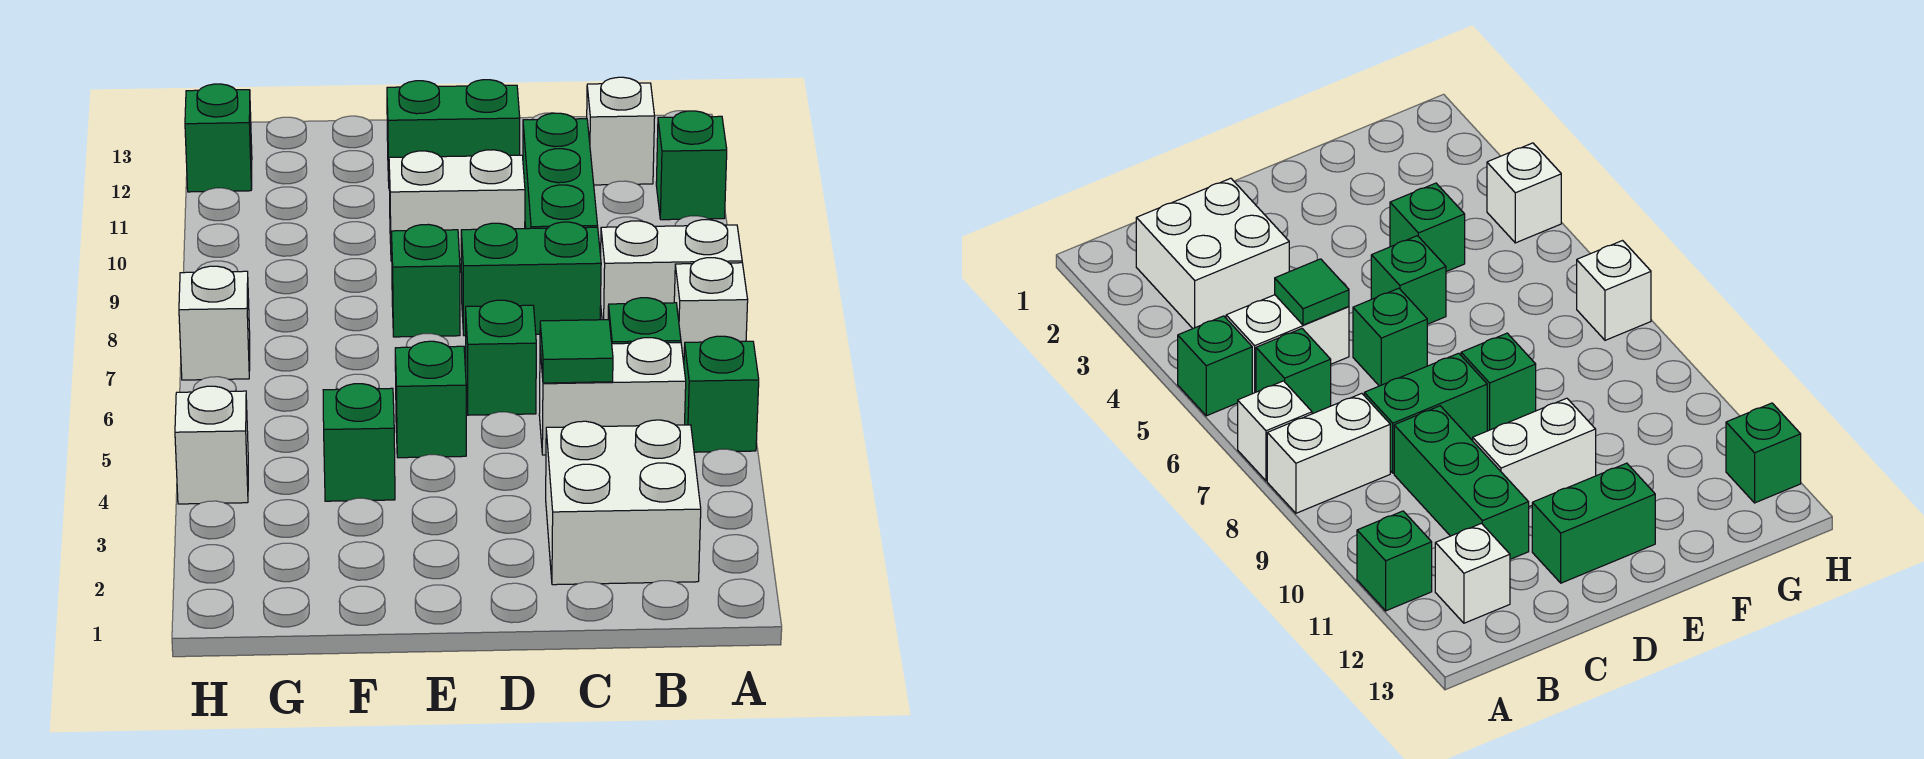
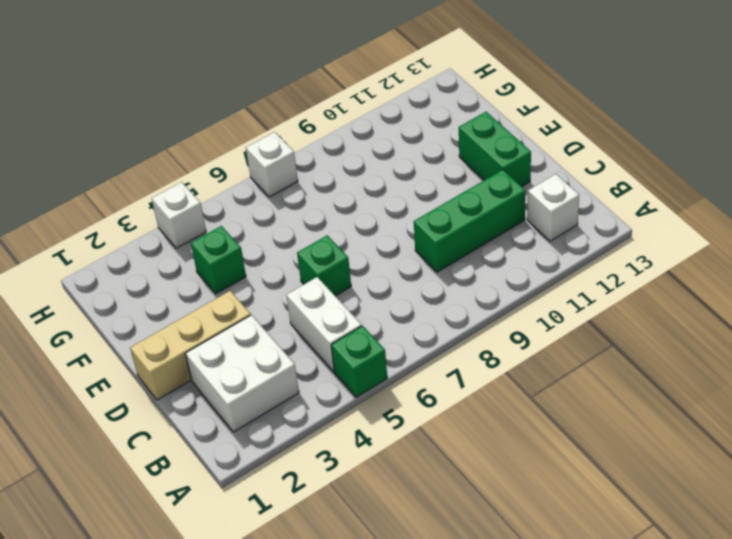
tan 1x3 brick [130,291,251,400] -> none
none -> white 1x1 brick [674,258,748,362]
none -> white 1x2 brick [601,220,742,320]
none -> green 1x1 brick [656,111,727,220]

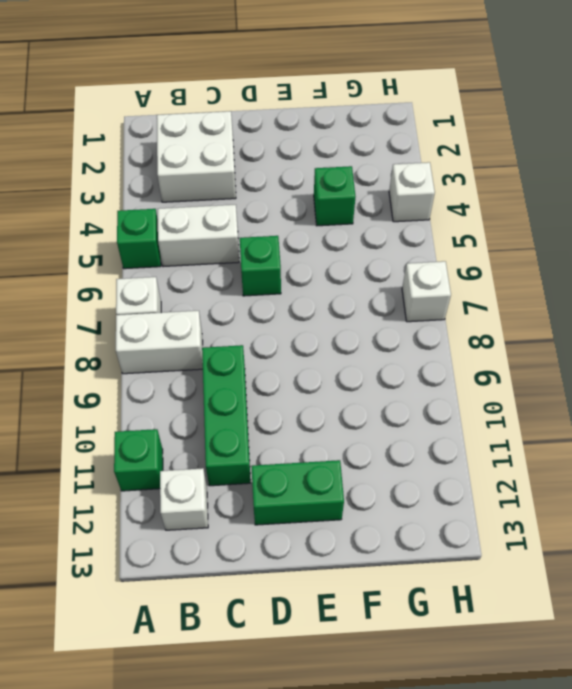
none -> green 1x1 brick [608,298,681,344]
none -> green 1x2 brick [461,222,601,336]
none -> white 1x2 brick [389,150,525,261]

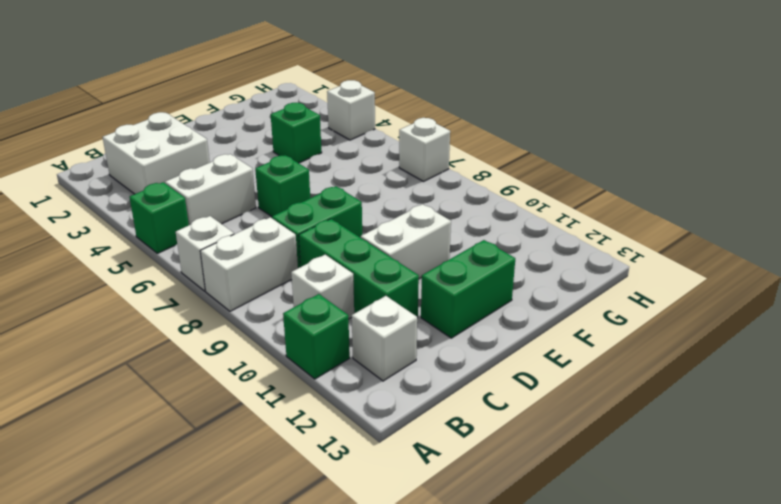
white 1x1 brick [291,255,354,319] -> none
none -> green 1x1 brick [608,298,681,344]
none -> green 1x1 brick [395,341,466,458]
none -> green 1x1 brick [391,224,460,337]

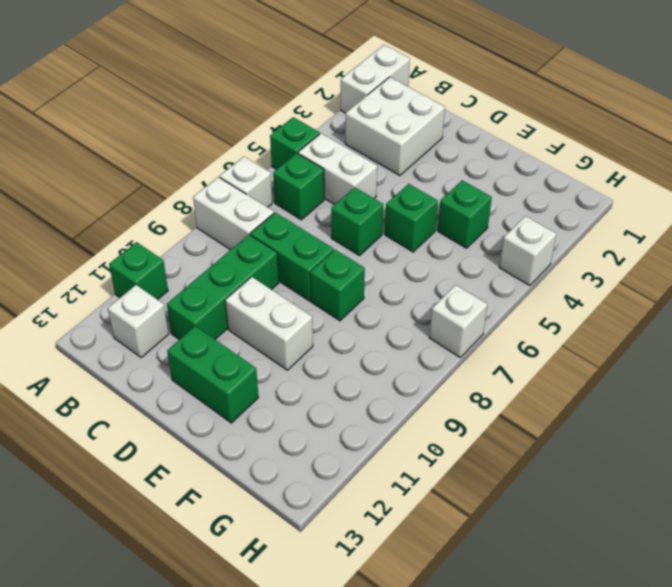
white 1x2 brick [341,45,410,113] -> none
none -> green 1x1 brick [185,84,252,192]
none -> green 1x1 tile [540,320,613,383]

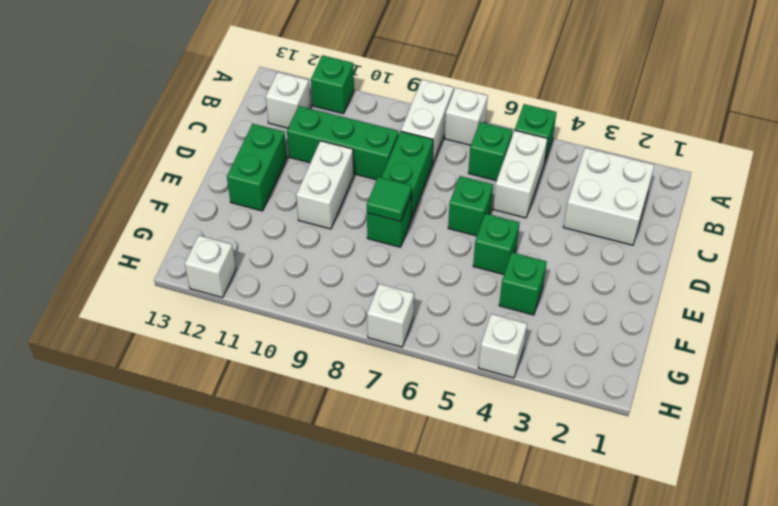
green 1x1 tile [367,177,412,222] -> green 1x1 tile moved to [540,320,613,383]
white 1x1 brick [185,235,236,298] -> green 1x1 brick [185,84,252,192]

